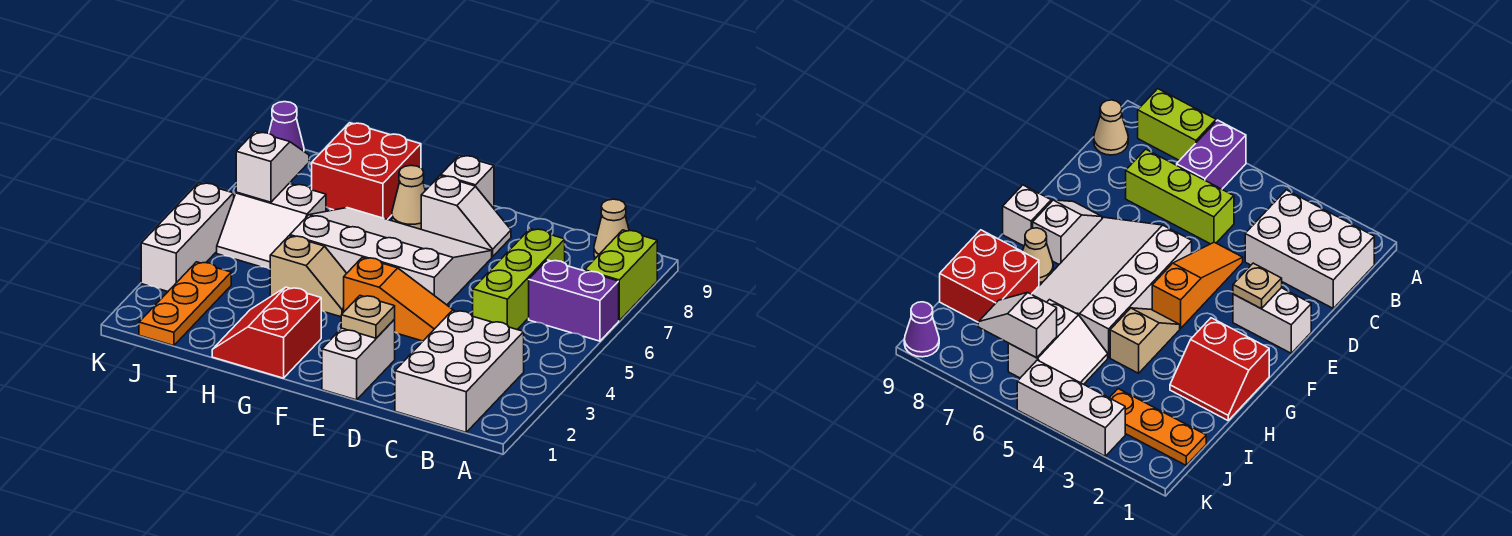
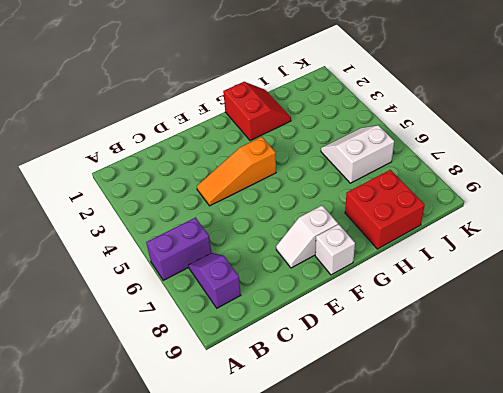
purple 1x2 slope [189,253,241,308] -> none
none -> lime 1x2 brick [585,230,657,321]
none -> white 2x3 brick [395,310,524,432]
none -> tan 1x1 cone [594,199,629,258]

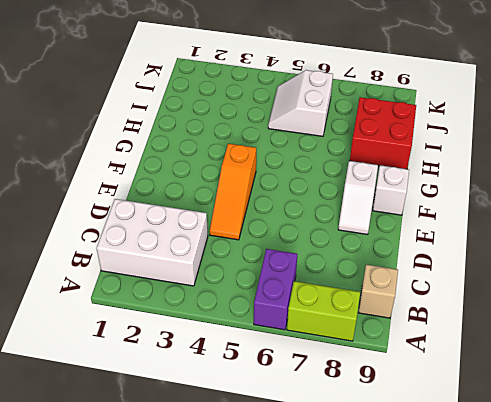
tan 1x1 brick [358,265,398,318] -> tan 1x1 cone [594,199,629,258]
none -> lime 1x3 brick [473,229,565,330]
none -> white 1x2 brick [322,320,395,400]
none -> white 3x4 slope [290,208,492,305]

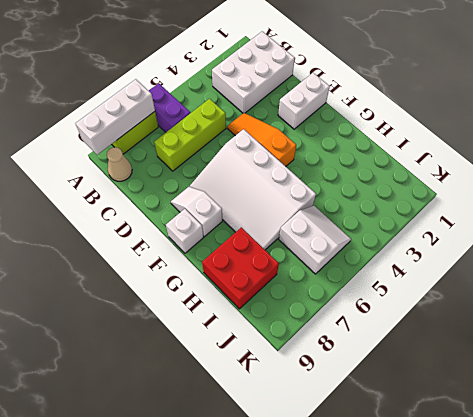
white 1x3 brick [75,79,155,155] -> white 1x3 brick moved to [141,183,234,291]
none -> red 2x2 slope [212,287,321,378]
none -> tan 1x2 slope [270,236,347,317]
none -> tan 1x1 cone [392,166,425,229]

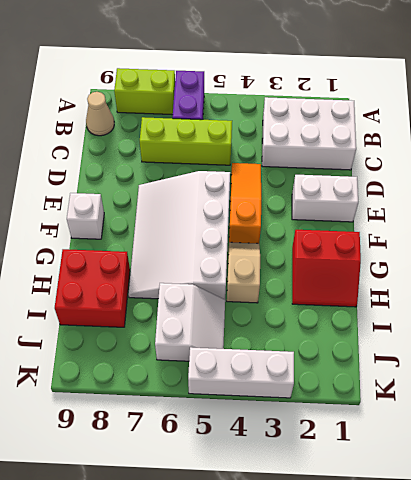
none -> white 1x2 slope [421,176,511,257]
none -> tan 1x1 cone [392,166,425,229]
none -> orange 1x3 plate [139,262,231,346]

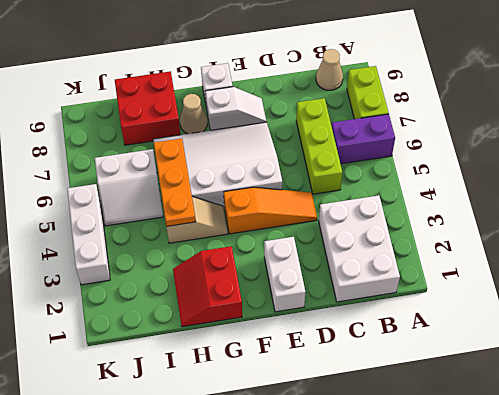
orange 1x3 plate [154,138,196,226] -> orange 1x3 plate moved to [139,262,231,346]
none -> purple 1x1 cone [269,102,304,151]
none -> tan 1x1 plate [341,296,395,338]
none -> white 1x2 slope [236,131,309,202]

